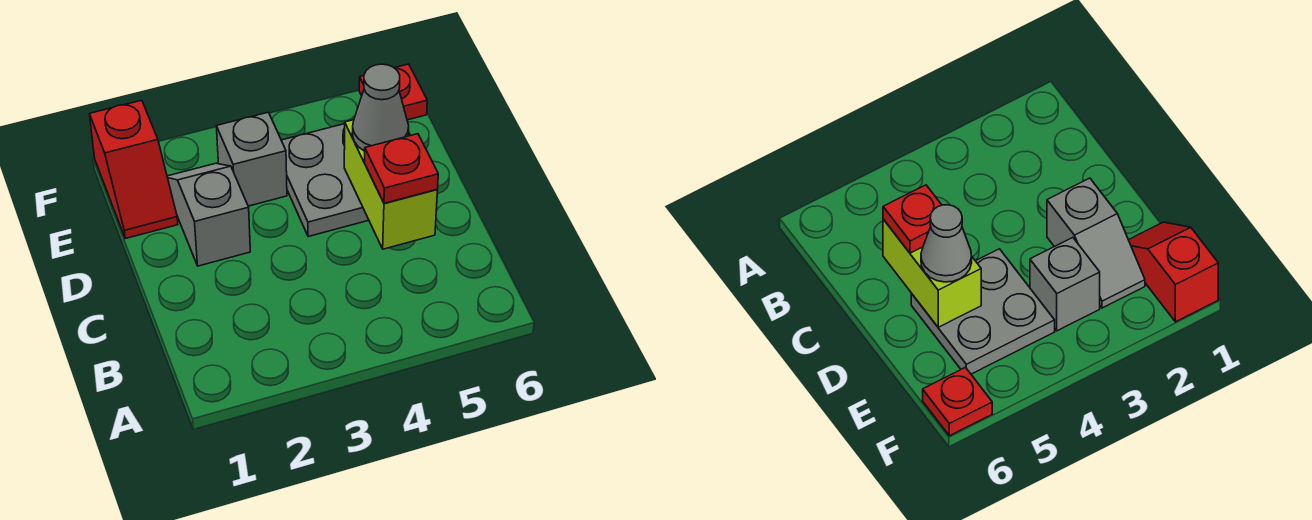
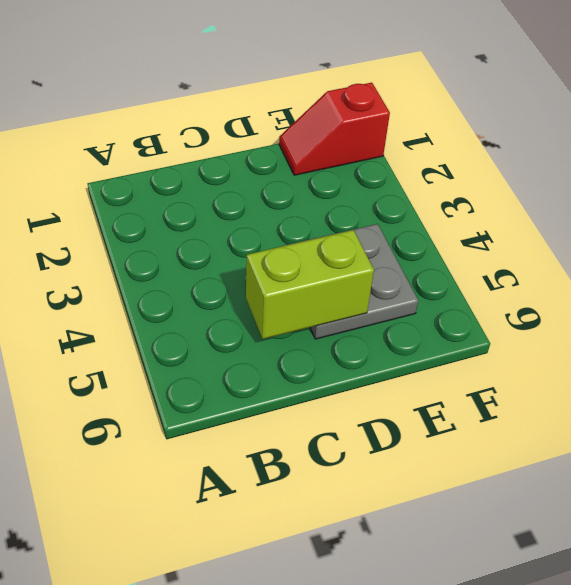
none -> grey 1x2 slope [167,163,250,266]
none -> grey 1x1 brick [216,112,287,206]

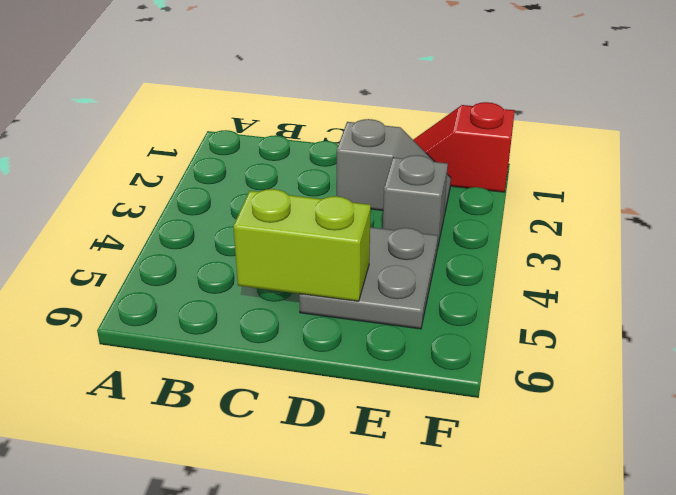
none -> red 1x1 plate [359,64,427,120]
none -> red 1x1 plate [365,134,438,203]

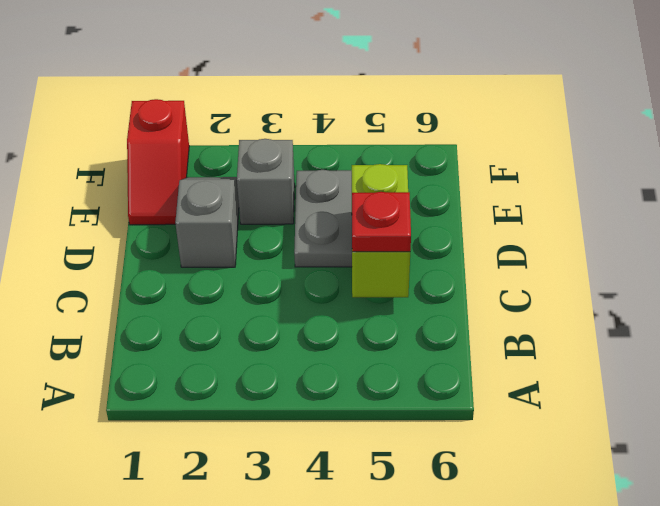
none -> red 1x1 plate [359,64,427,120]
none -> grey 1x1 cone [352,64,409,151]

